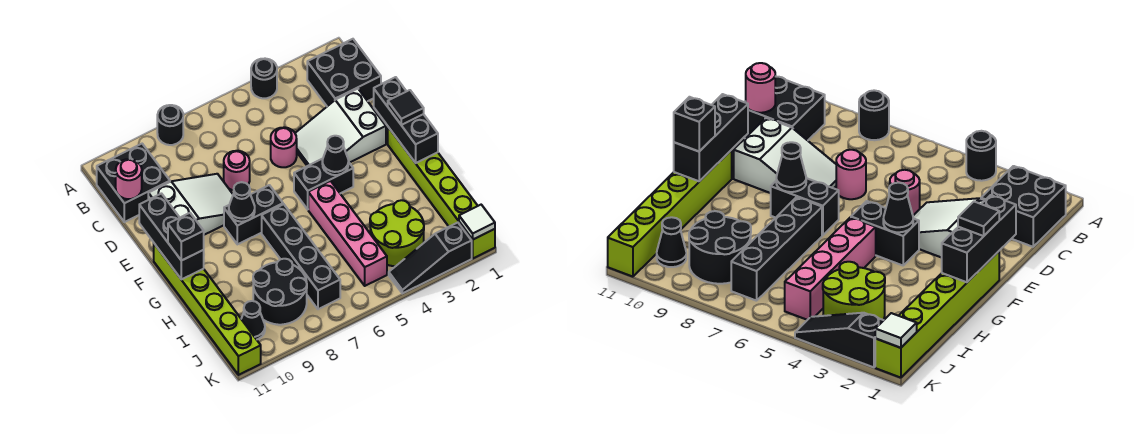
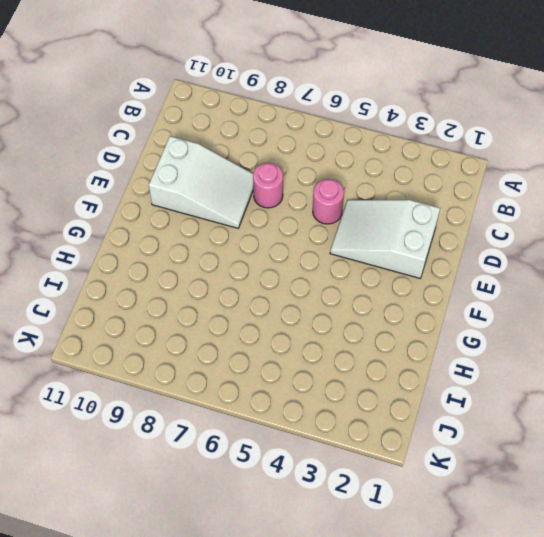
none -> black 1x1 round brick [251,59,277,98]
none -> black 1x1 round brick [157,105,183,145]
none -> black 2x2 brick [307,39,381,106]

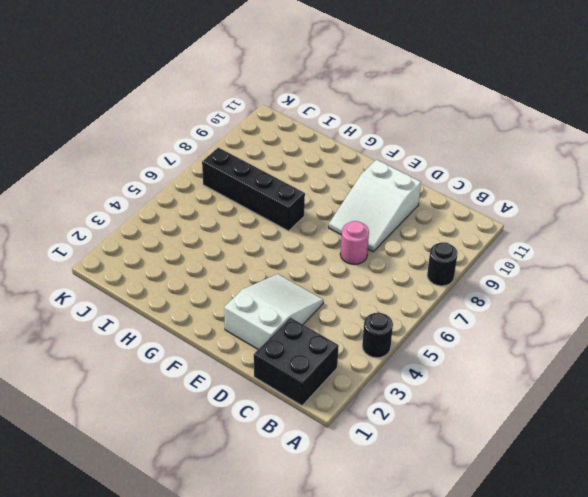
none -> black 2x2 brick [97,144,170,222]
none -> pink 1x1 round brick [271,127,297,167]
none -> lime 1x6 brick [388,127,495,258]

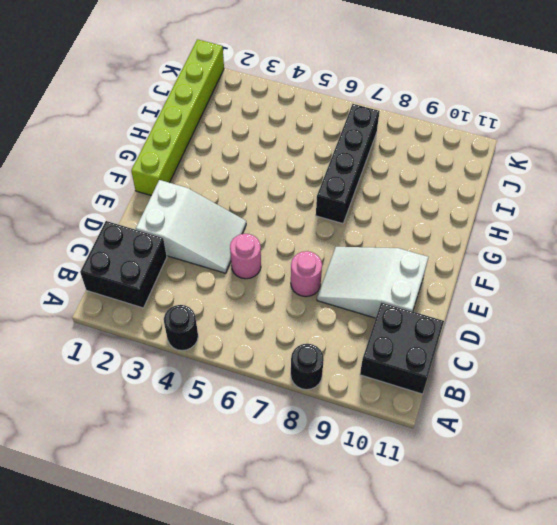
none -> black 1x2 brick [294,159,353,209]
none -> black 1x2 brick [224,185,283,244]
none -> lime 1x6 brick [154,244,261,375]

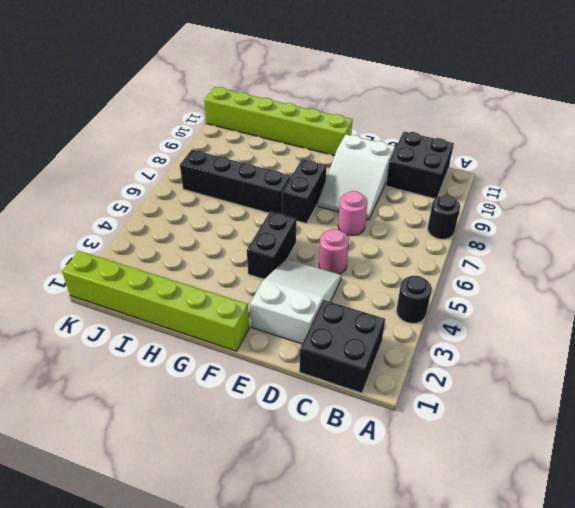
none -> pink 1x4 brick [308,181,387,286]
none -> lime 2x2 round brick [370,200,424,266]
none -> black 2x2 round brick [253,259,307,325]

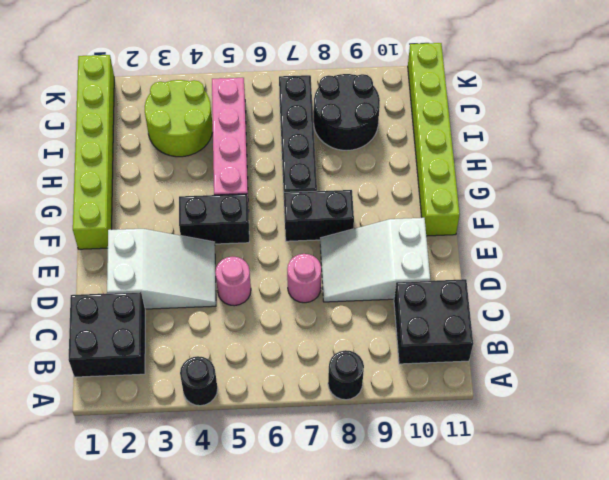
none -> black 1x1 cone [241,301,265,340]
none -> black 1x3 slope [389,223,472,293]
none -> pink 1x1 round brick [116,159,142,199]

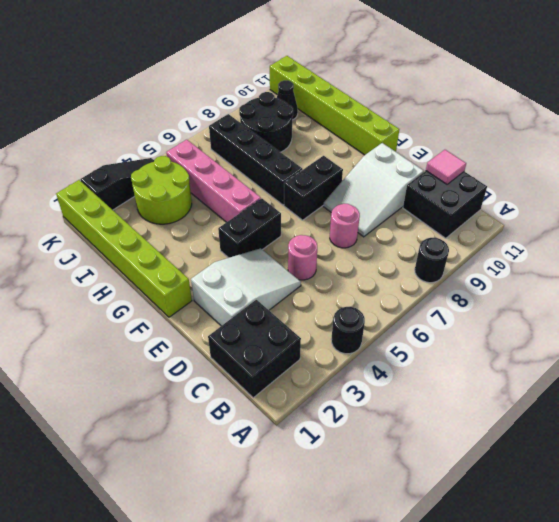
pink 1x1 tile [426,150,466,184] -> pink 1x1 round brick [116,159,142,199]
none -> black 1x3 brick [374,77,438,163]
none -> black 1x3 brick [139,194,204,279]
none -> black 1x1 cone [322,136,348,175]

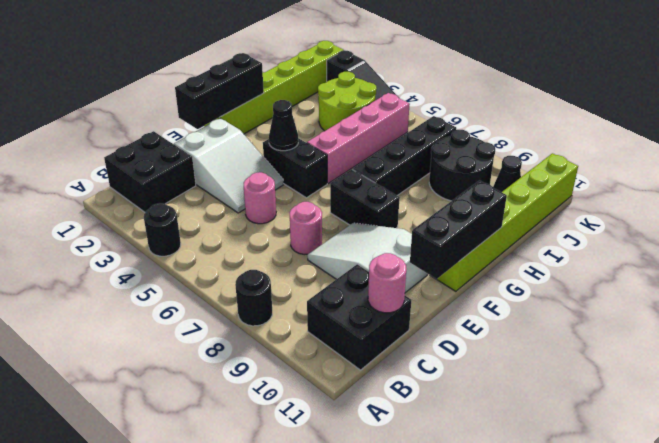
none -> black 1x1 cone [229,182,255,222]
none -> white 1x1 tile [459,205,495,239]
none -> black 1x1 tile [388,90,424,125]

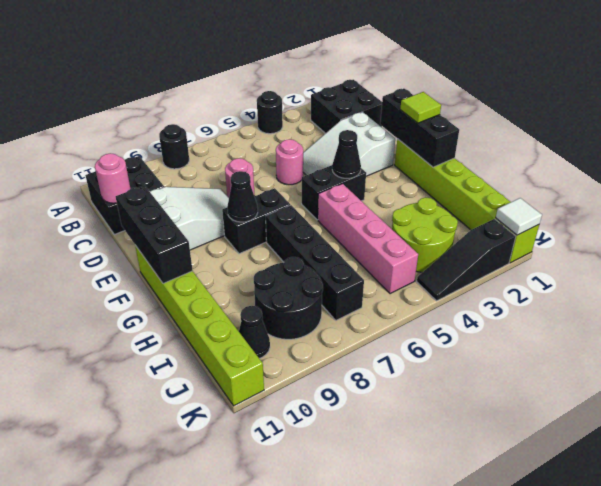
lime 1x1 tile [400,92,441,123] -> black 1x1 tile [388,90,424,125]
none -> black 1x1 brick [168,213,204,261]

